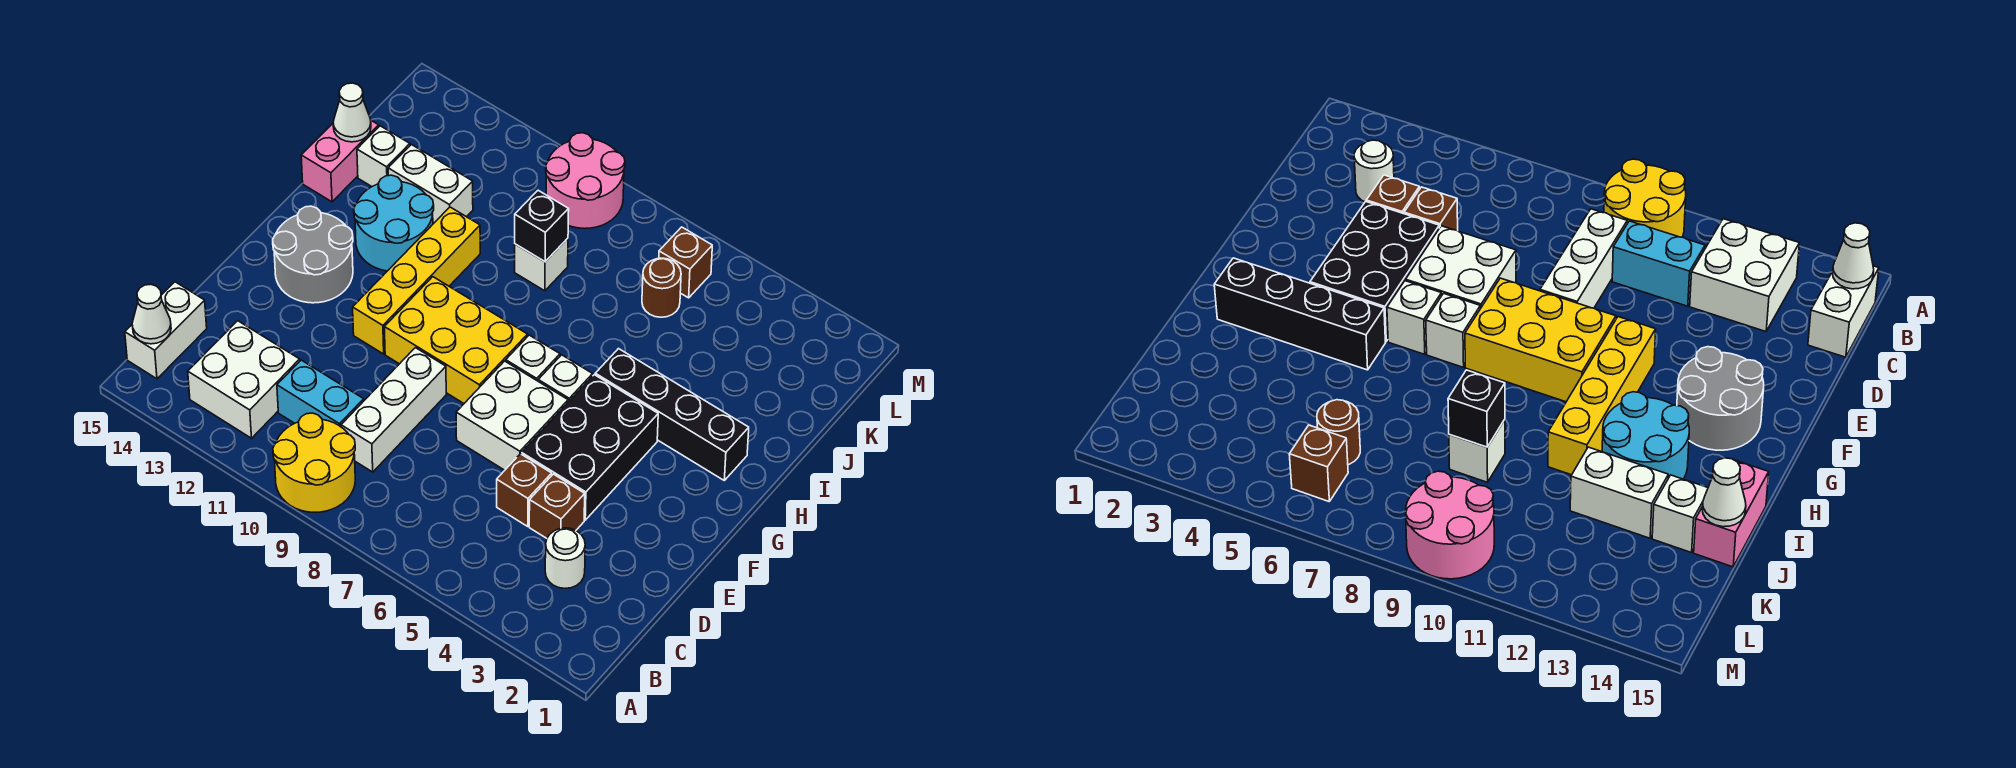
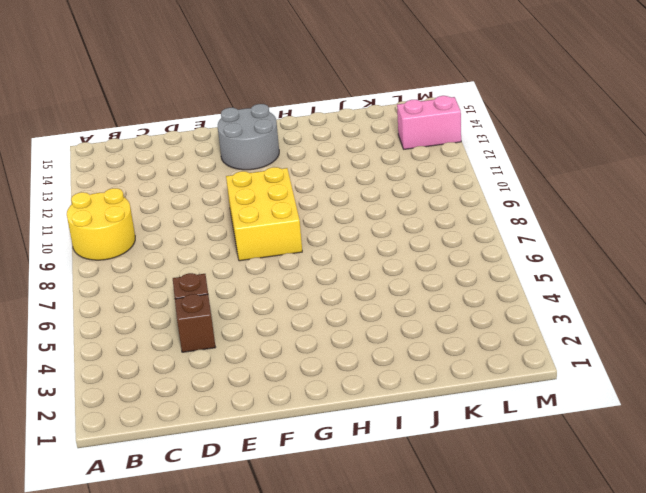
pink 1x2 brick [397,96,461,149] -> pink 1x2 brick moved to [301,121,379,202]
none -> white 2x2 brick [188,321,300,438]
none -> white 1x2 brick [125,282,207,379]
none -> white 1x1 round brick [545,528,585,589]

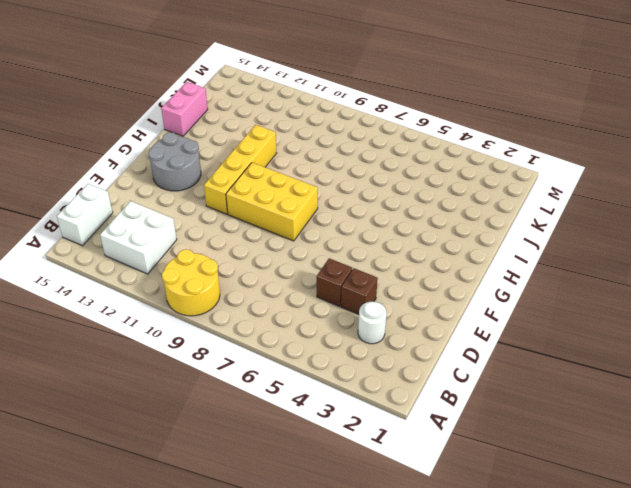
none -> white 1x3 brick [341,348,446,472]
none -> cyan 1x2 brick [277,360,364,427]
none -> black 2x3 brick [522,375,658,520]

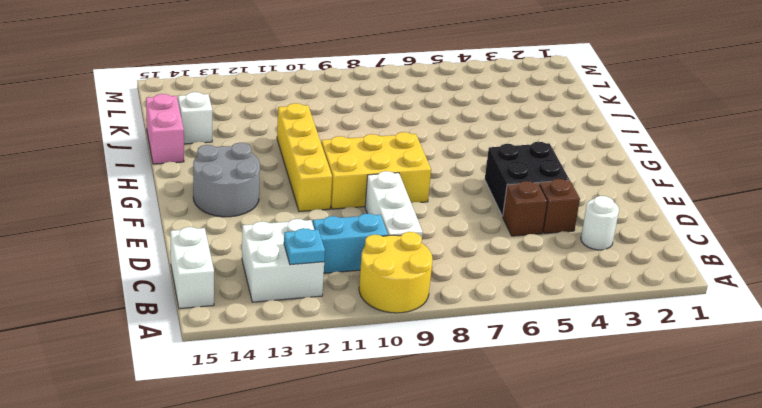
cyan 1x1 plate [284,228,325,265] -> none
black 2x2 brick [485,141,569,216] -> black 2x3 brick [522,375,658,520]
none -> white 2x2 brick [456,361,568,470]
none -> white 1x1 brick [538,355,593,402]
none -> white 1x1 brick [506,335,560,381]

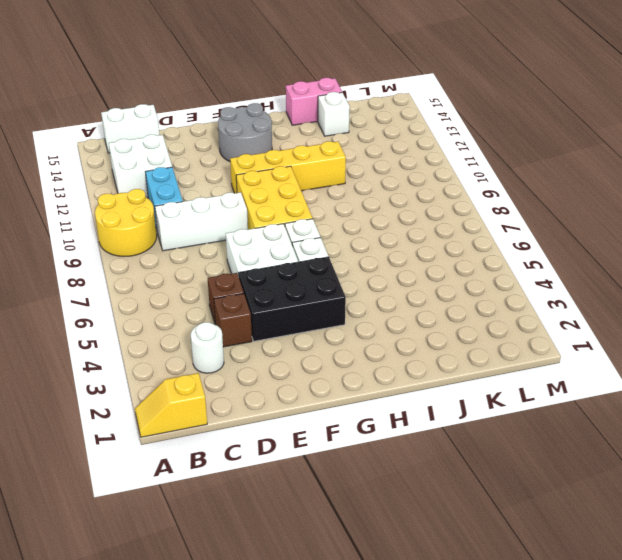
yellow 1x2 slope [135,373,207,437] -> none
none -> black 1x4 brick [595,349,749,480]
none -> cyan 2x2 round brick [354,175,434,271]
none -> white 1x1 brick [515,238,568,291]

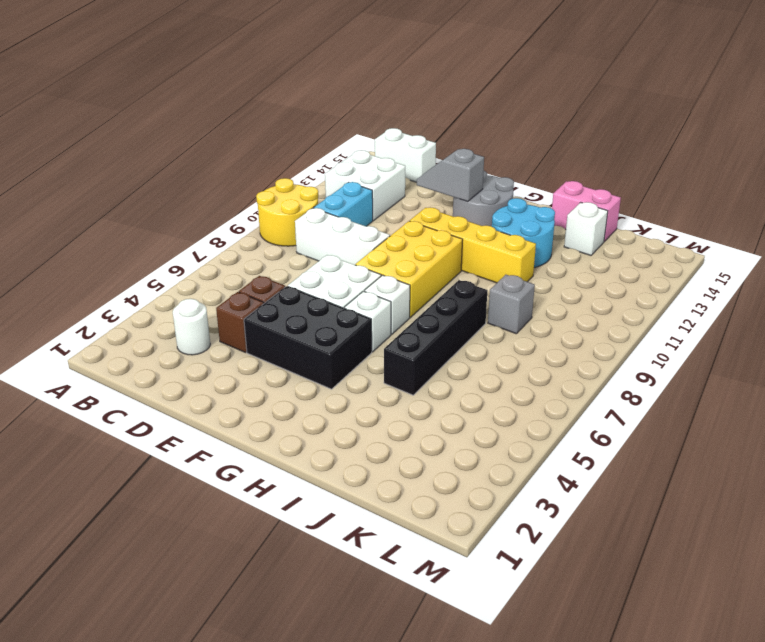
grey 1x2 slope [417,149,484,202] -> none
black 1x4 brick [384,280,487,395] -> black 1x4 brick moved to [595,349,749,480]
grey 1x1 brick [488,275,535,334] -> white 1x1 brick [515,238,568,291]
none -> white 1x2 brick [388,145,473,224]
none -> brown 1x1 round brick [642,258,681,317]
none -> brown 1x1 brick [659,227,712,298]

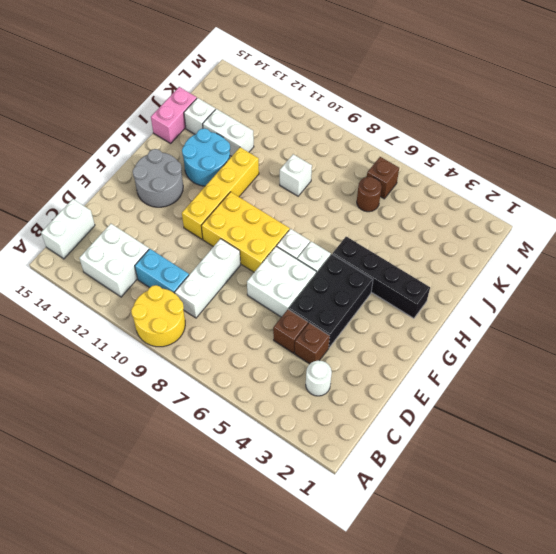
none -> pink 2x2 round brick [546,133,625,229]
none -> white 1x1 cone [132,285,171,344]
none -> black 1x1 brick [515,190,569,262]

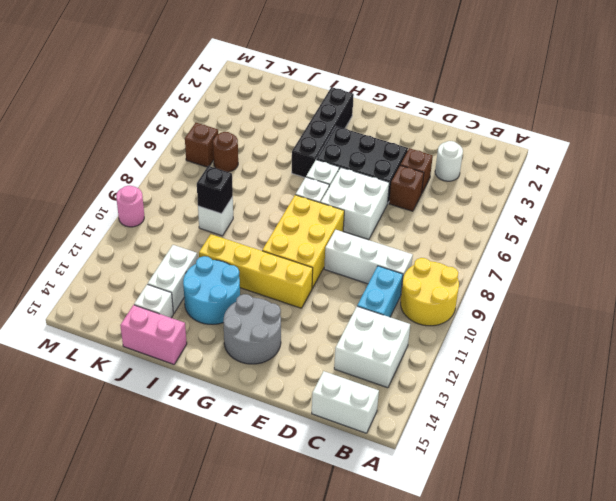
pink 1x1 round brick [116,186,144,227] -> pink 2x2 round brick [546,133,625,229]
none -> white 1x1 cone [132,285,171,344]
none -> white 1x1 cone [333,83,371,142]

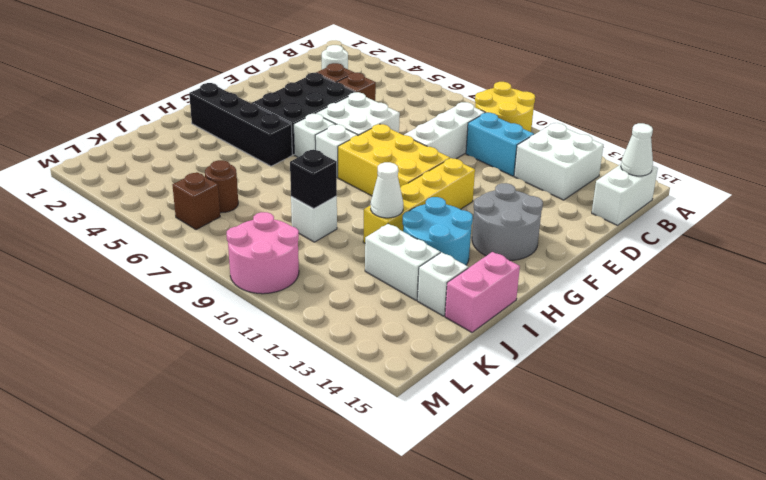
white 1x1 cone [371,162,403,218] -> white 1x1 cone moved to [333,83,371,142]

